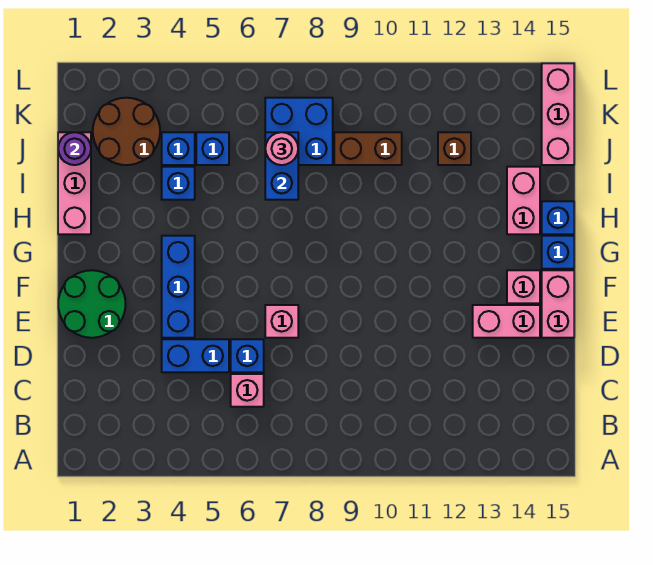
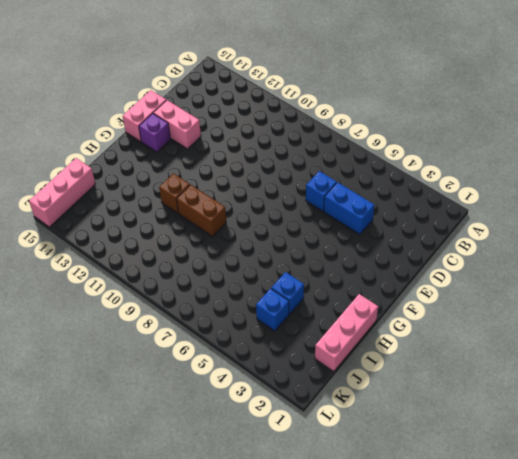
purple 1x1 brick [139,113,171,152] -> pink 1x1 brick [507,270,540,303]
brown 1x2 brick [176,185,226,236] -> brown 1x2 brick moved to [334,132,402,165]
brown 1x1 brick [159,173,190,213] -> brown 1x1 brick moved to [438,132,471,165]
none -> pink 1x1 brick [231,374,264,407]
none -> green 2x2 round brick [58,270,126,338]
none -> blue 1x3 brick [162,236,195,338]

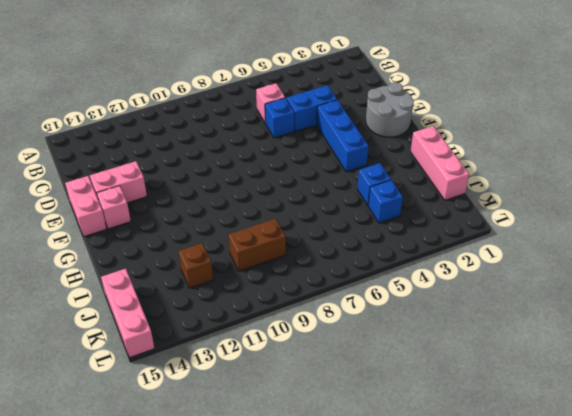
grey 2x2 round brick [366,82,414,137] -> green 2x2 round brick [58,270,126,338]
none -> pink 1x1 brick [265,305,298,338]
none -> blue 1x1 brick [542,236,574,269]
none -> pink 1x2 brick [507,167,540,234]

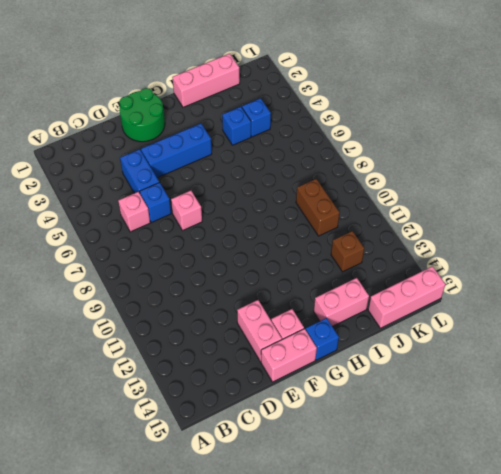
none -> blue 1x1 brick [542,201,574,234]
none -> brown 2x2 round brick [93,98,160,165]
none -> blue 1x1 brick [196,132,229,165]

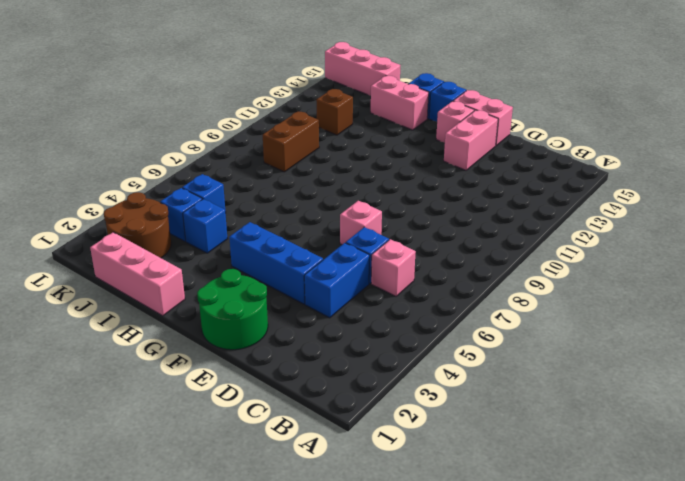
none -> blue 2x2 brick [265,98,333,165]
none -> blue 1x2 brick [265,132,298,200]
none -> purple 1x1 round brick [58,132,91,165]

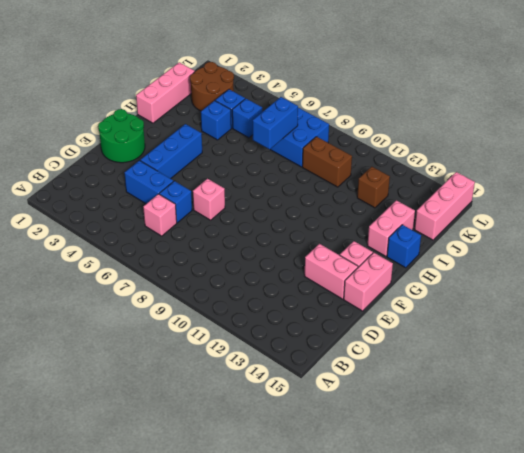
none -> blue 1x1 brick [542,236,574,269]
none -> purple 1x1 round brick [58,132,91,165]
none -> pink 1x1 round brick [265,132,298,165]

